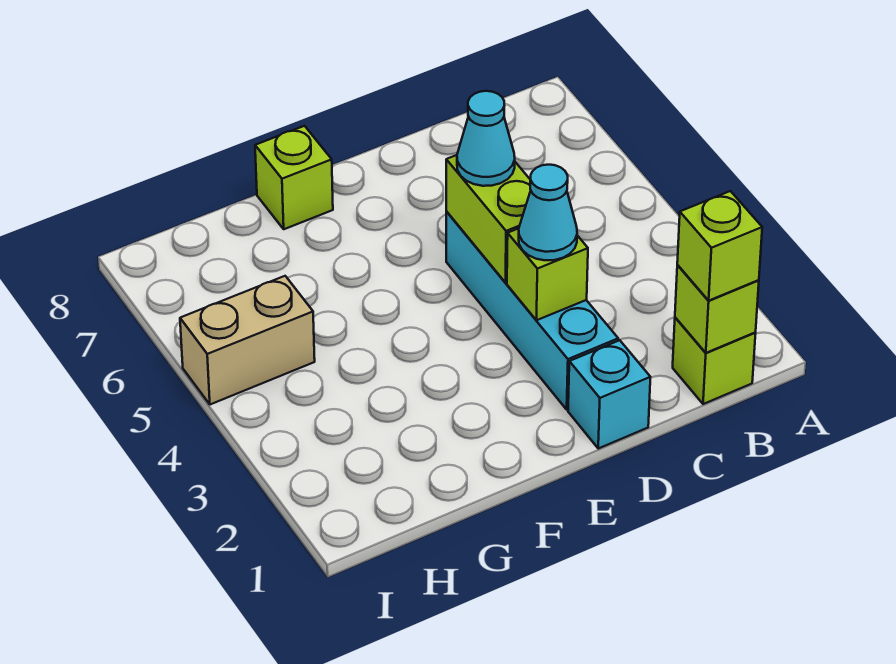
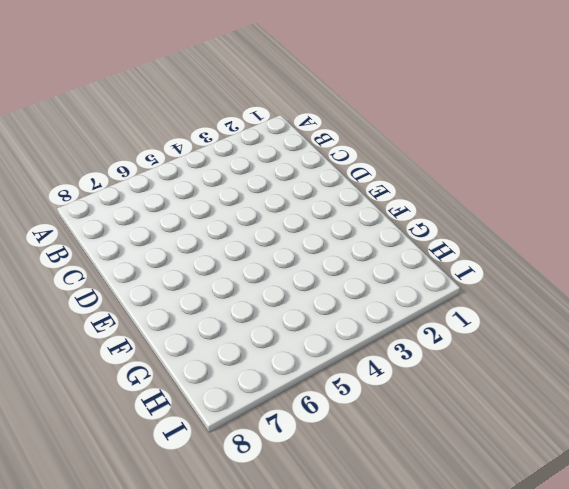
none -> lime 1x1 brick [673,317,756,404]
none -> cyan 1x1 brick [568,340,650,448]

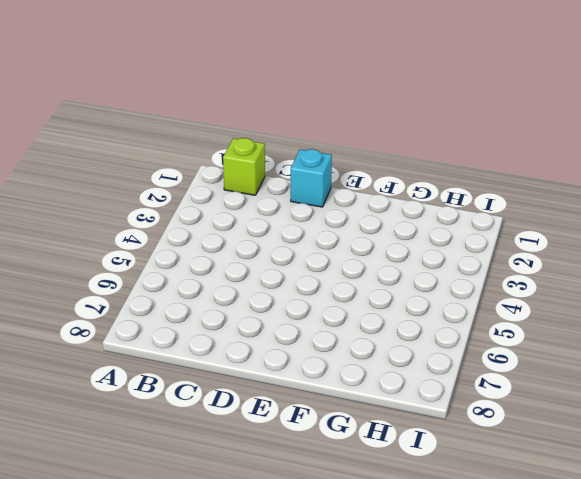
none -> cyan 1x4 brick [446,212,619,410]
none -> lime 1x1 brick [255,126,333,229]

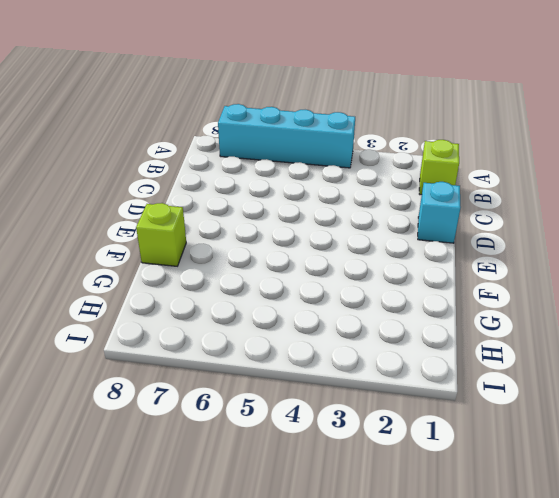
cyan 1x4 brick [218,104,355,168] -> cyan 1x4 brick moved to [446,212,619,410]
none -> tan 1x2 brick [180,276,315,404]
none -> lime 1x1 brick [675,265,759,353]

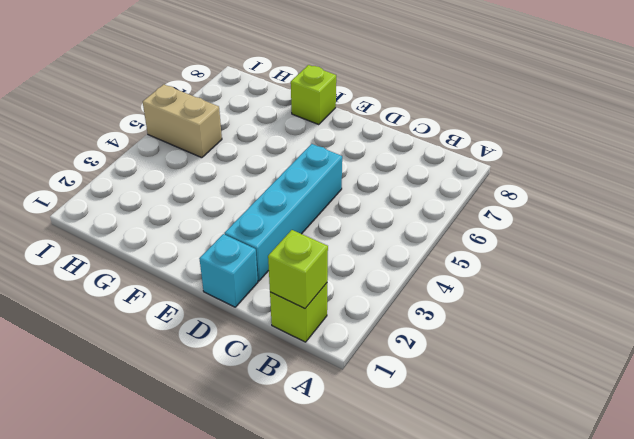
none -> lime 1x1 brick [507,229,588,320]
none -> lime 1x2 brick [446,155,531,283]

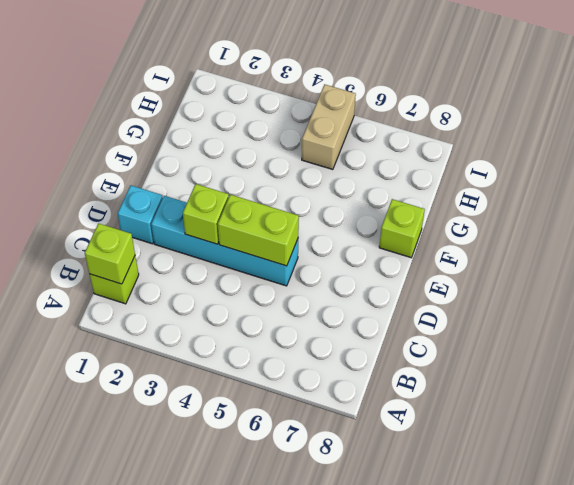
none -> lime 1x1 brick [677,191,762,300]
none -> cyan 1x1 cone [519,165,577,260]

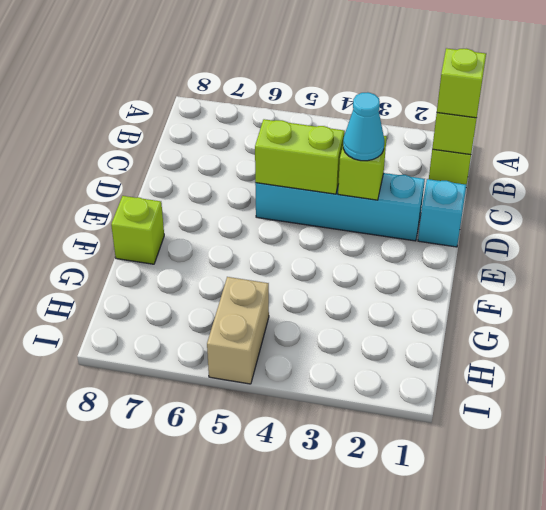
none -> cyan 1x1 cone [457,91,515,186]

